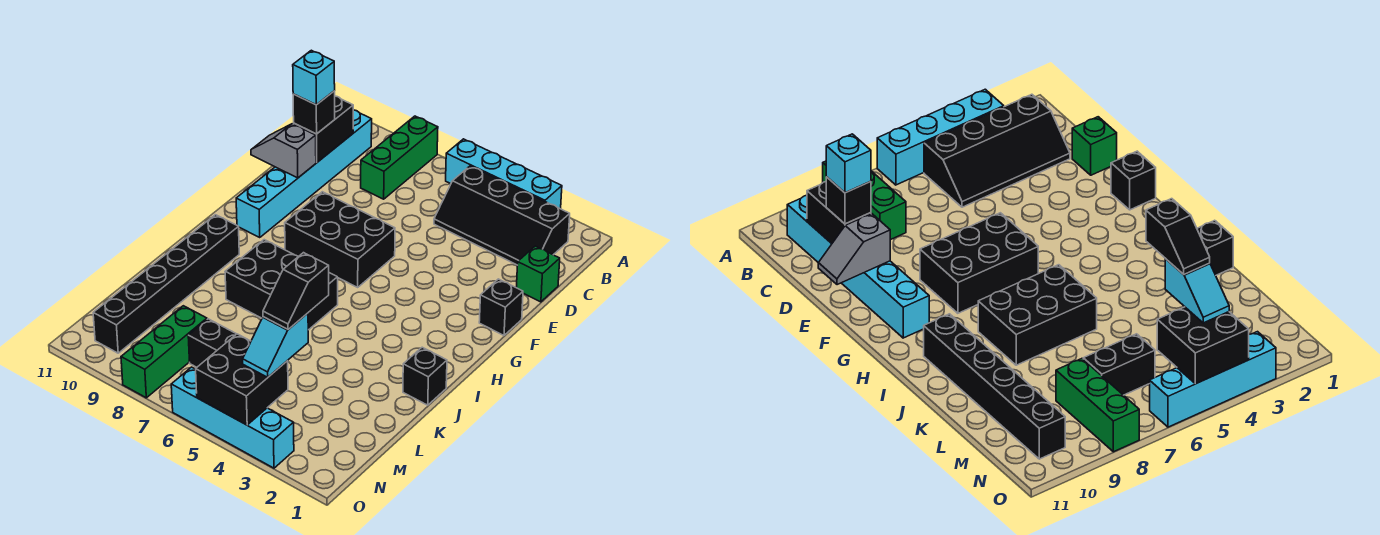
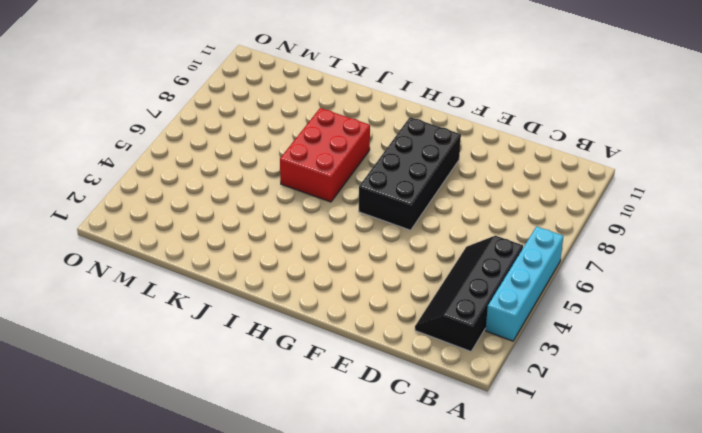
black 2x4 brick [359,117,461,230] -> black 2x3 brick [285,192,395,287]
red 2x3 brick [280,108,370,202] -> black 2x3 brick [225,240,338,330]
none -> green 1x3 brick [361,116,438,199]
none -> cyan 1x6 brick [236,110,372,237]
none -> green 1x1 brick [516,246,560,302]

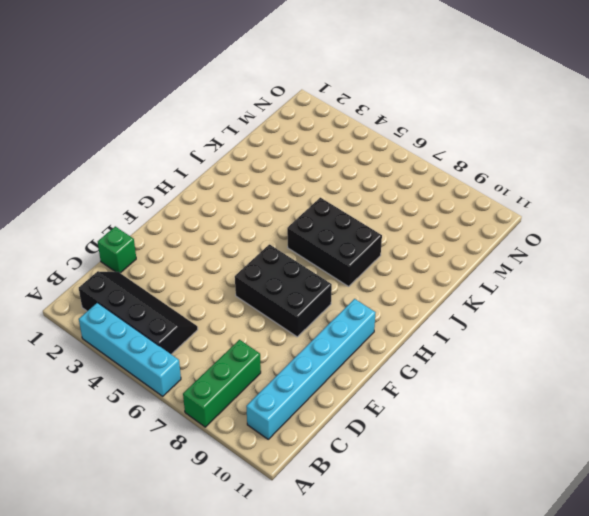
none -> black 1x1 brick [479,279,523,335]
none -> black 1x6 brick [93,215,239,353]
none -> black 1x1 brick [403,347,447,405]

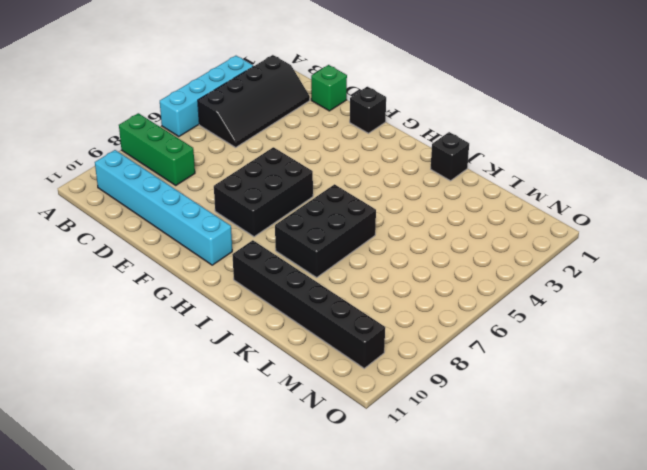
none -> black 1x2 brick [188,319,236,367]
none -> green 1x3 brick [121,306,207,398]
none -> cyan 1x4 brick [171,367,294,468]

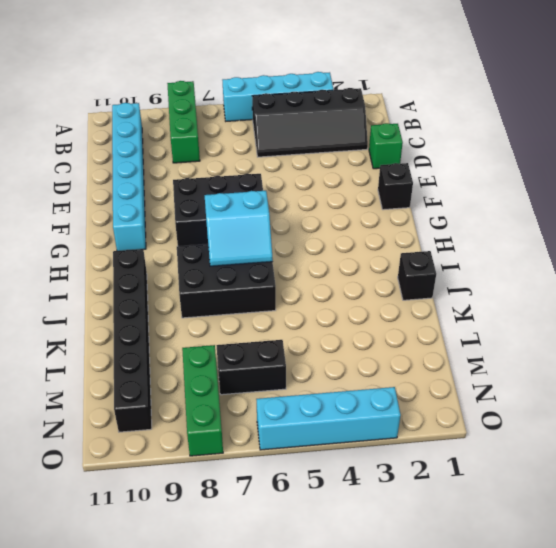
cyan 2x2 slope [205,191,273,266] -> none
none -> black 1x2 brick [294,96,353,162]
none -> grey 1x2 slope [251,124,316,178]
none -> black 2x2 brick [196,334,288,425]

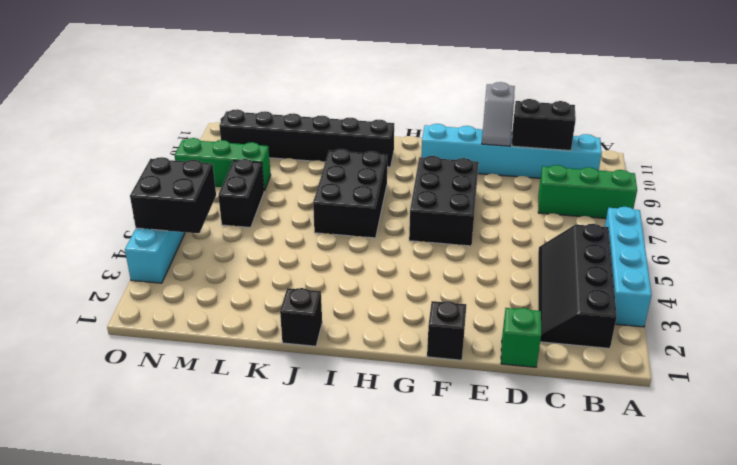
grey 1x2 slope [482,82,515,146] -> grey 1x2 slope turned to [251,124,316,178]
none -> black 1x1 brick [293,91,335,134]
none -> cyan 1x2 slope [243,313,308,377]
none -> cyan 1x1 brick [293,50,335,105]

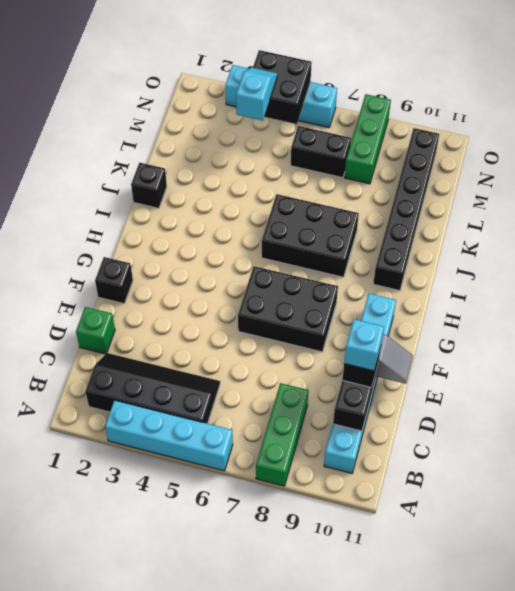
none -> black 1x2 slope [263,253,329,329]

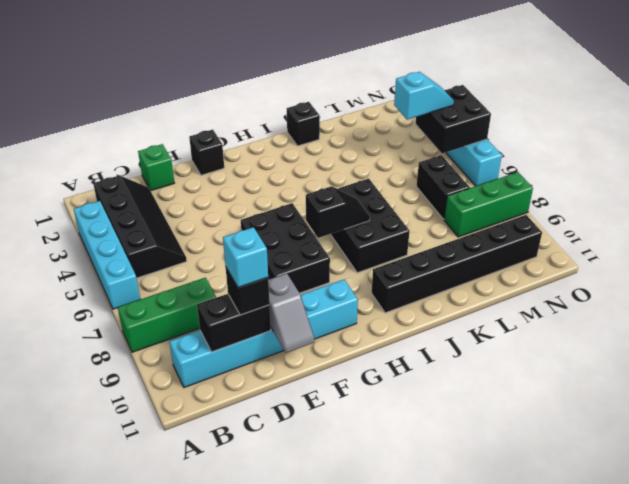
black 1x2 slope [306,186,370,238] -> black 1x2 slope moved to [263,253,329,329]

